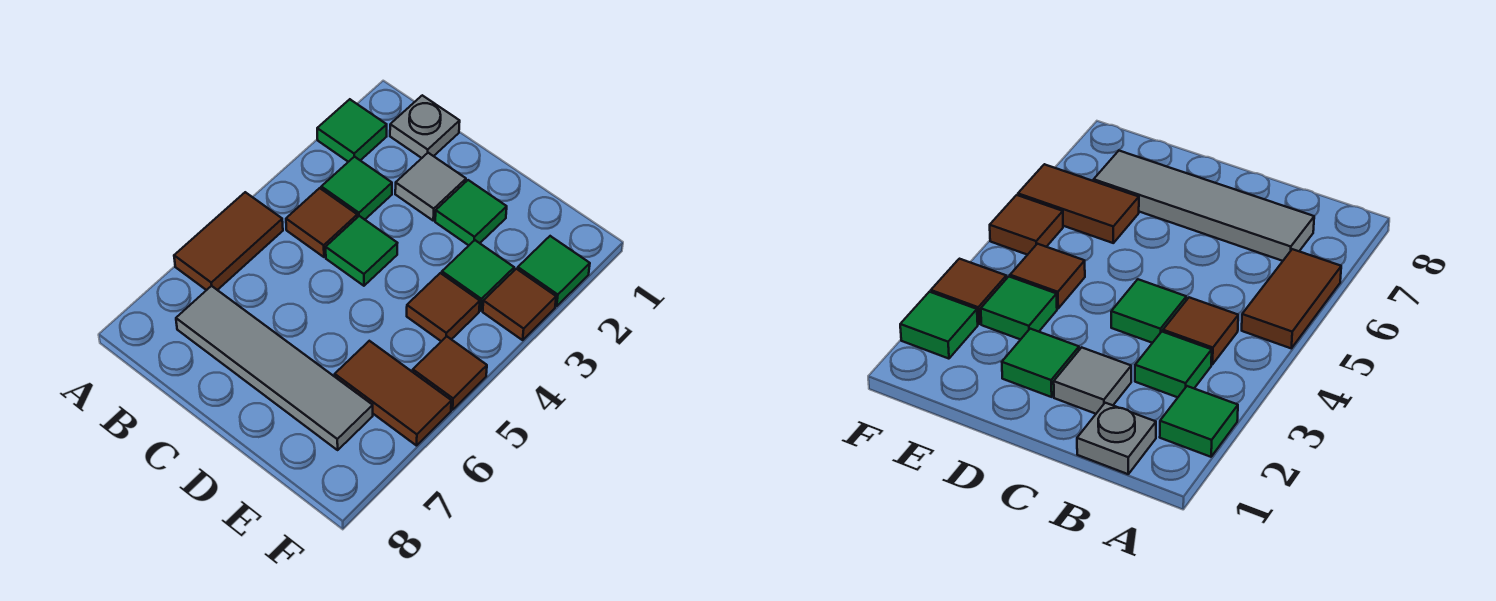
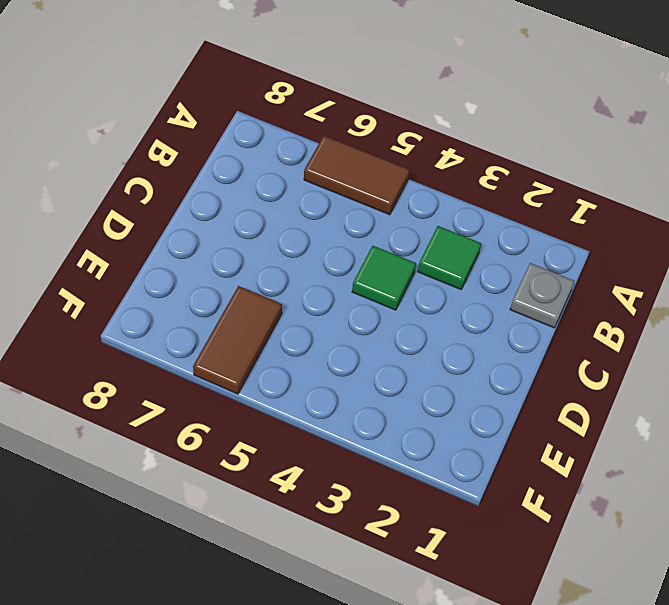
none -> green 1x1 tile [317,99,387,162]
none -> brown 1x1 tile [286,188,357,257]
none -> grey 1x4 tile [176,286,373,450]

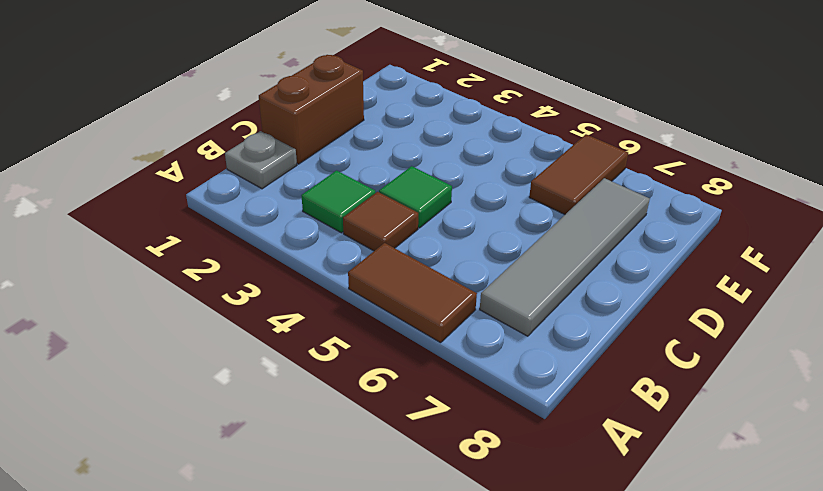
brown 1x2 brick [259,55,364,164] -> none
none -> green 1x1 tile [317,99,387,162]
none -> grey 1x1 tile [395,153,466,221]
none -> green 1x1 tile [435,180,507,245]

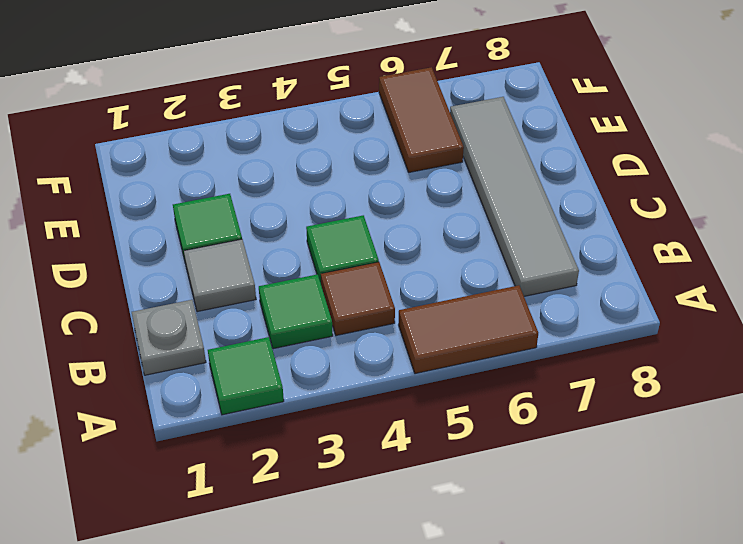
none -> green 1x1 tile [442,240,514,311]
none -> brown 1x1 tile [407,273,480,341]
none -> green 1x1 tile [518,236,590,306]

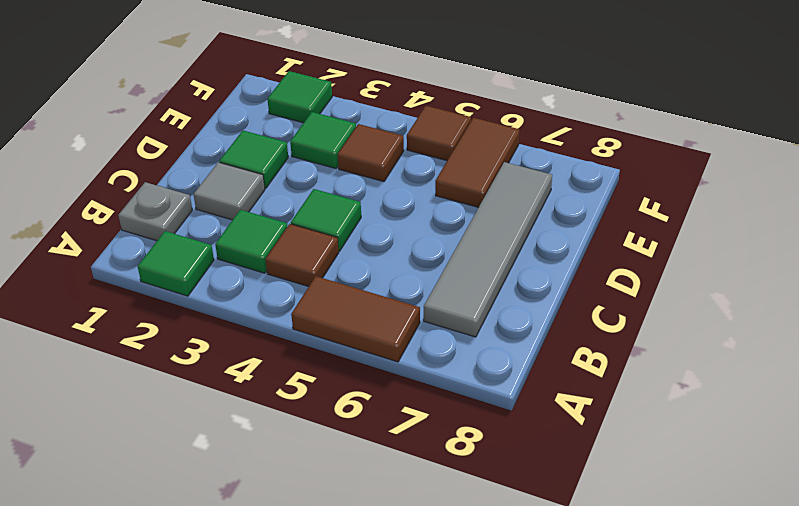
none -> brown 1x1 tile [483,269,556,340]

